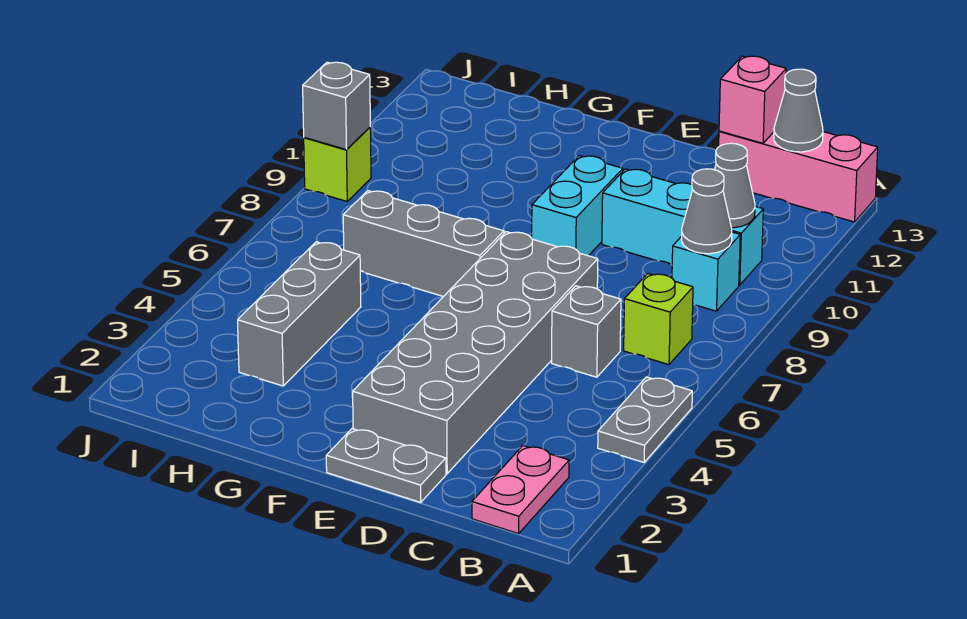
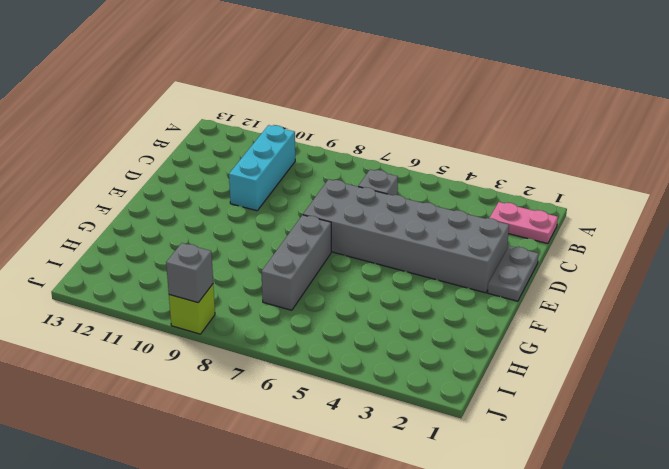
none -> grey 1x2 plate [598,377,692,462]
none -> pink 1x3 brick [719,131,878,222]
none -> lime 1x1 brick [624,273,693,365]

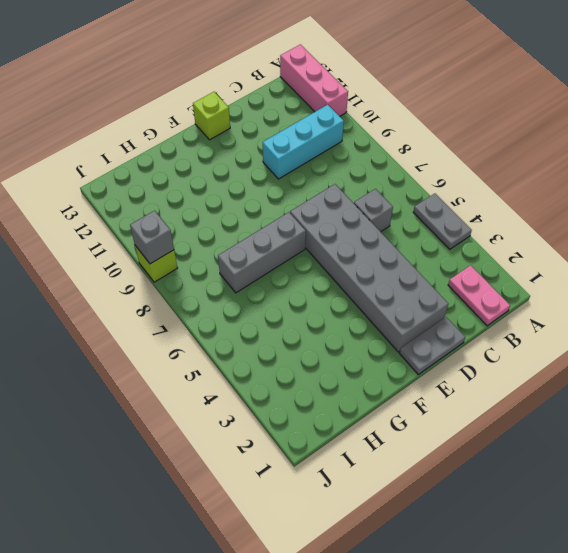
pink 1x3 brick [280,44,348,116] -> pink 1x3 brick turned to [719,131,878,222]
lime 1x1 brick [193,92,230,140] -> lime 1x1 brick moved to [624,273,693,365]
none -> cyan 1x1 brick [672,232,740,311]
none -> cyan 1x2 brick [532,156,623,256]
none -> grey 1x3 brick [238,242,361,386]

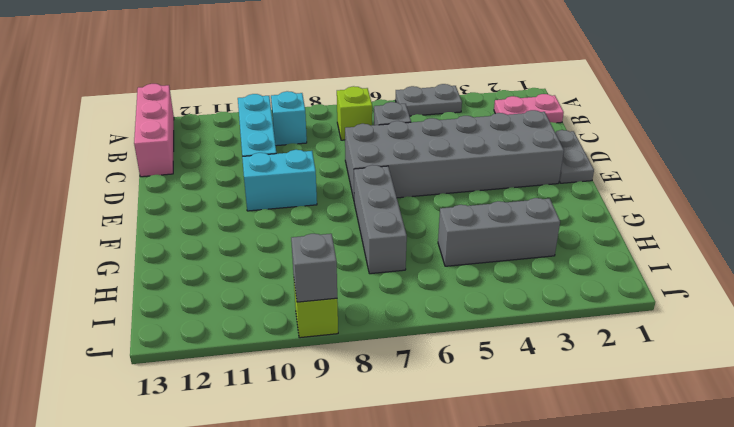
none -> grey 1x1 cone [682,169,732,254]
none -> grey 1x1 cone [715,143,755,228]
none -> grey 1x1 cone [774,69,823,152]

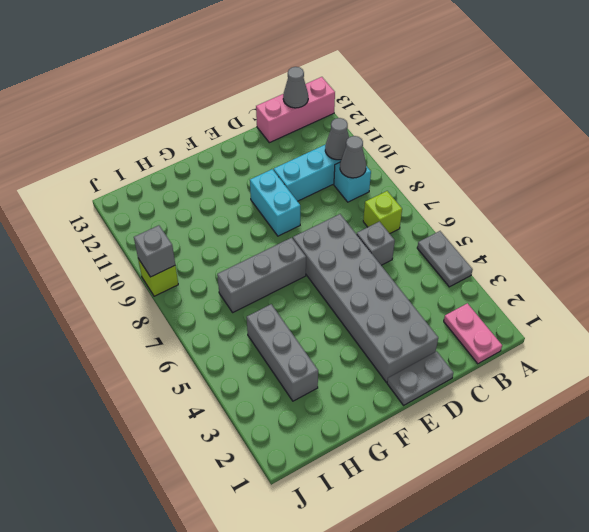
none -> pink 1x1 brick [719,56,786,143]

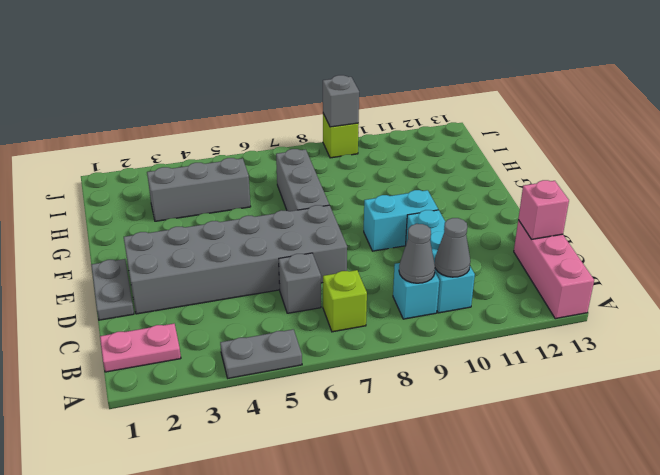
none -> grey 1x1 cone [774,69,823,152]

